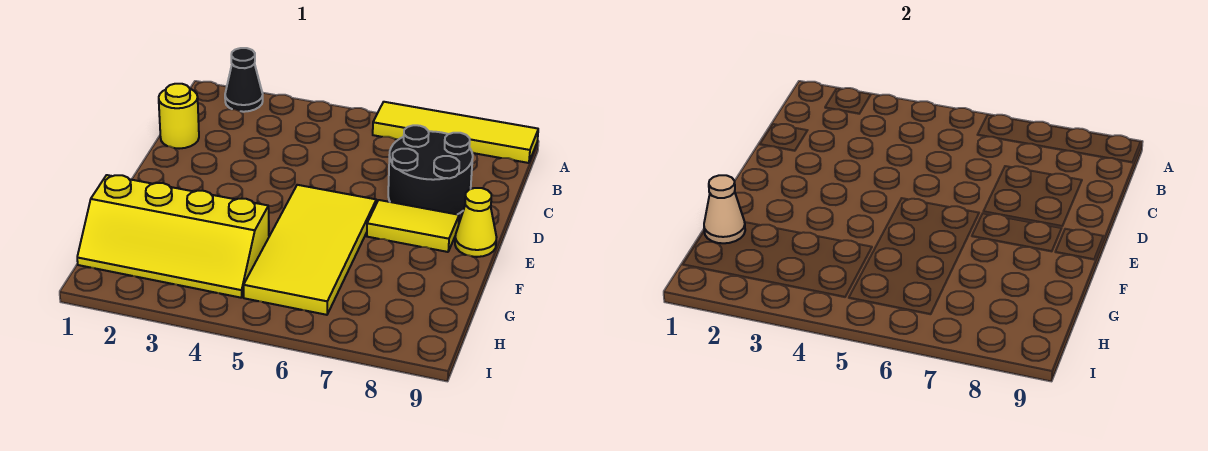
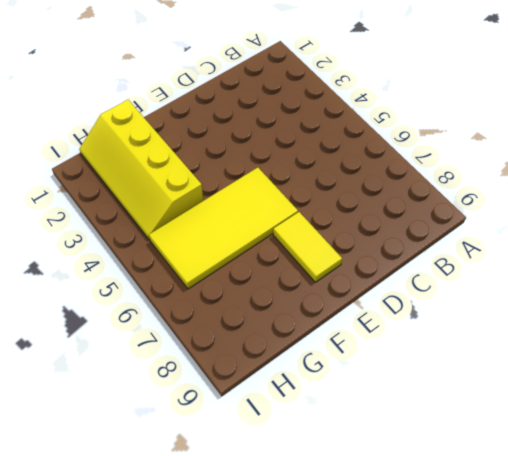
none -> black 1x1 cone [225,48,263,112]
none -> yellow 1x4 tile [373,102,538,163]

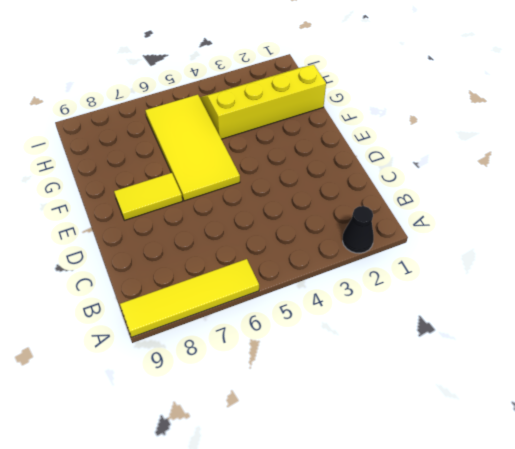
none -> yellow 1x1 round brick [159,84,199,149]
none -> black 2x2 round brick [388,125,473,214]

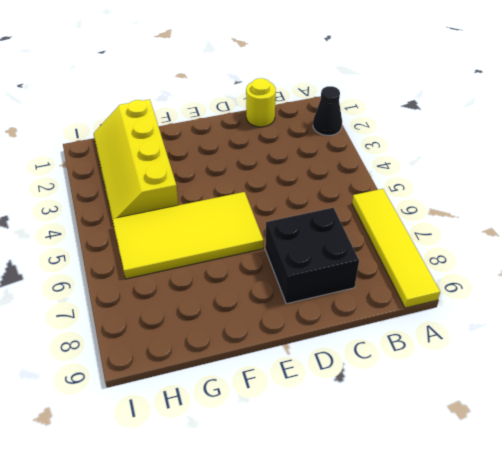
black 2x2 brick [265,208,359,304] -> black 2x2 round brick [388,125,473,214]
none -> yellow 1x2 tile [367,200,459,252]
none -> yellow 1x1 cone [455,188,496,257]

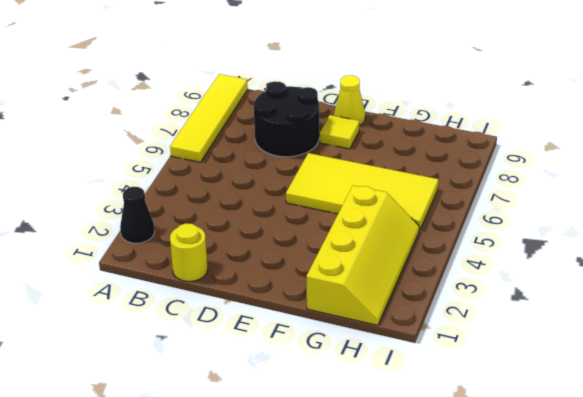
yellow 1x1 tile [320,115,359,149] -> yellow 1x2 tile [367,200,459,252]
none -> tan 1x1 cone [704,175,745,243]

